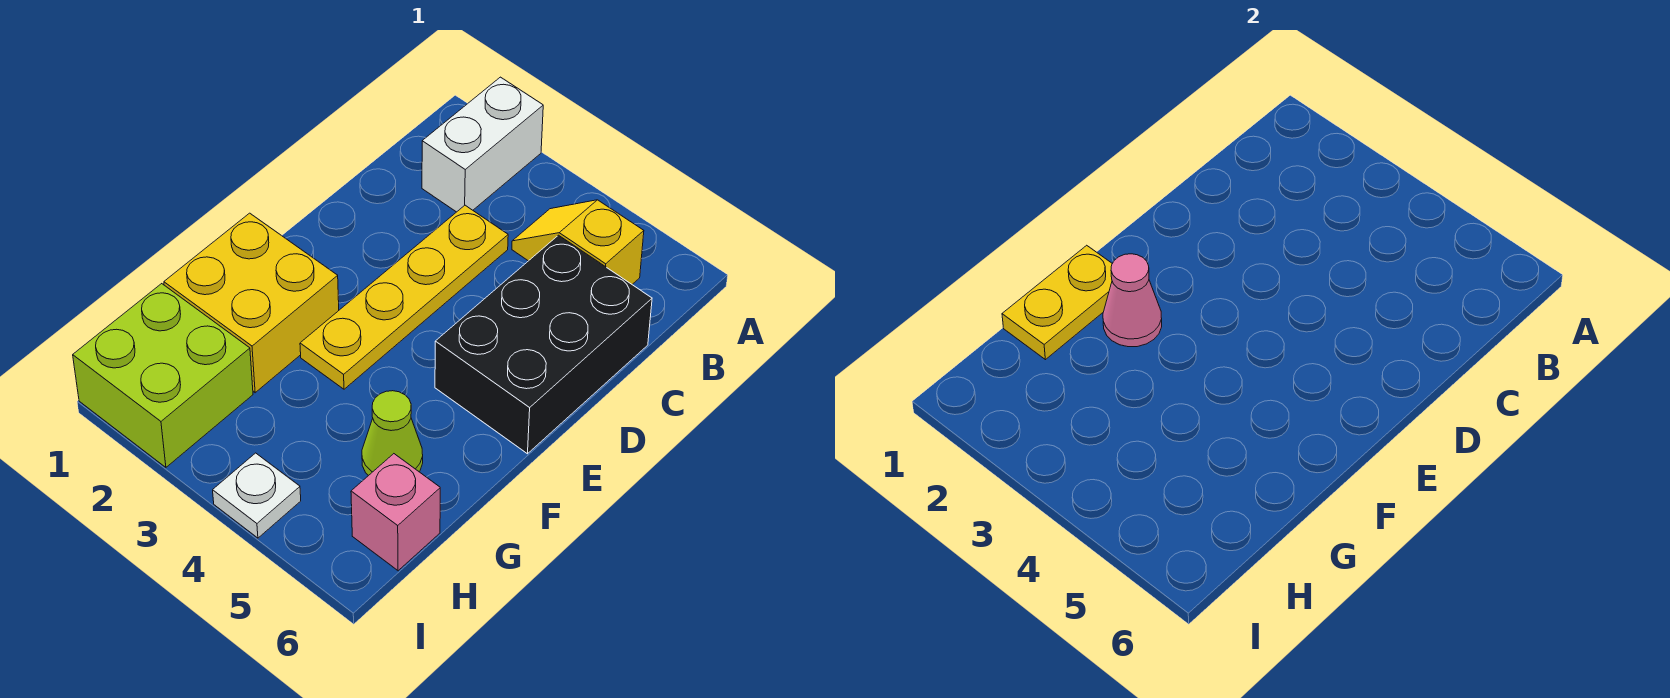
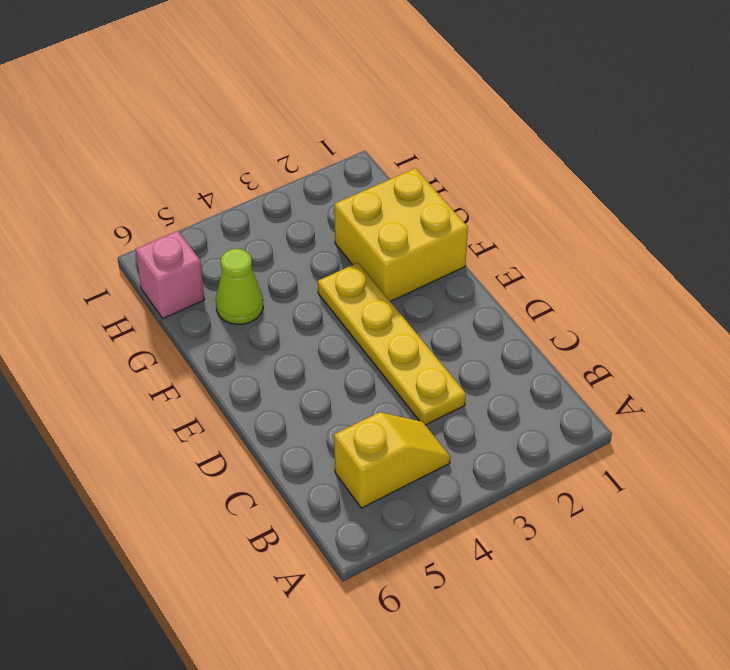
none -> white 1x2 brick [422,77,543,212]
none -> black 2x3 brick [435,235,652,454]

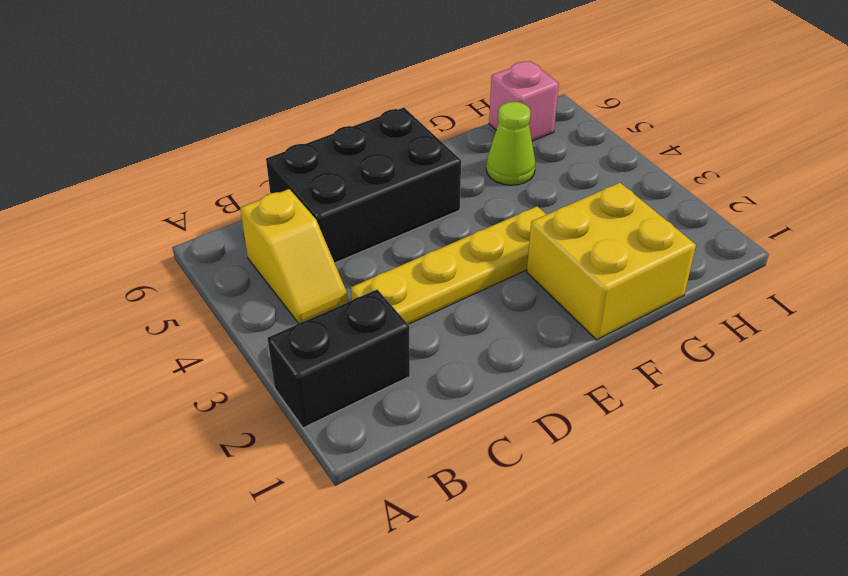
black 1x2 brick [267,289,410,428] -> white 1x2 brick [422,77,543,212]
none -> lime 2x2 brick [73,284,253,467]
none -> white 1x1 plate [213,453,301,538]

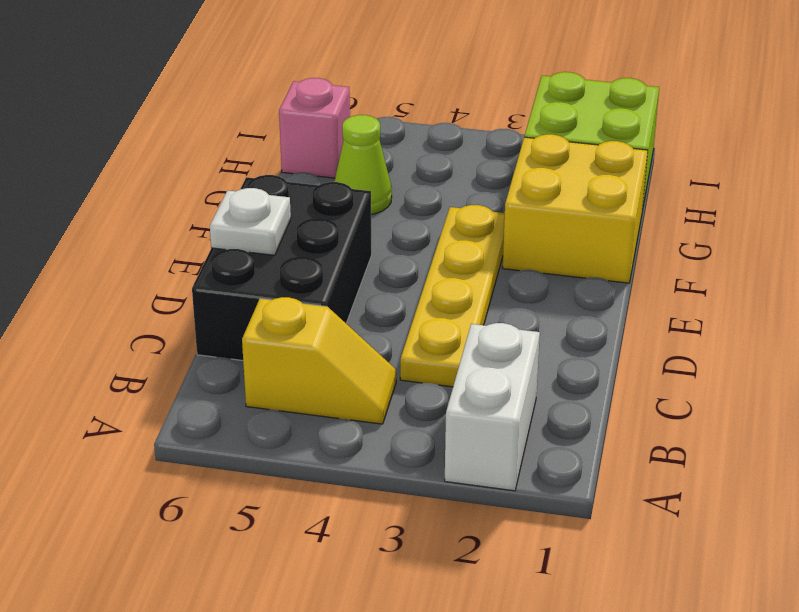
white 1x1 plate [210,188,291,255] -> white 1x1 plate moved to [213,453,301,538]
none -> yellow 1x2 plate [1002,245,1112,360]
none -> pink 1x1 cone [1103,254,1162,347]

